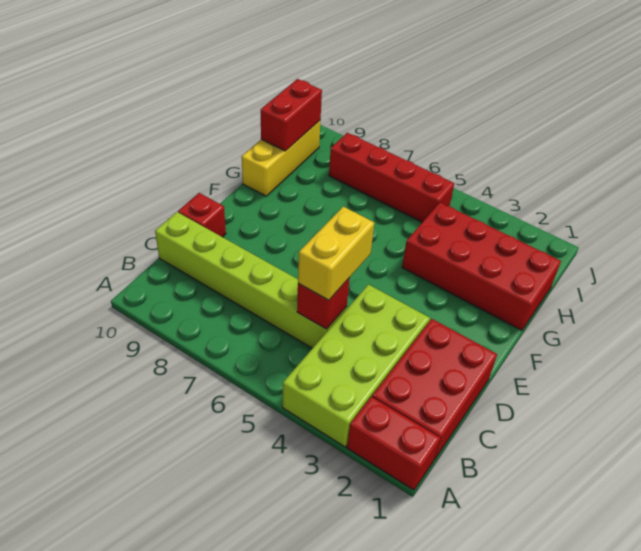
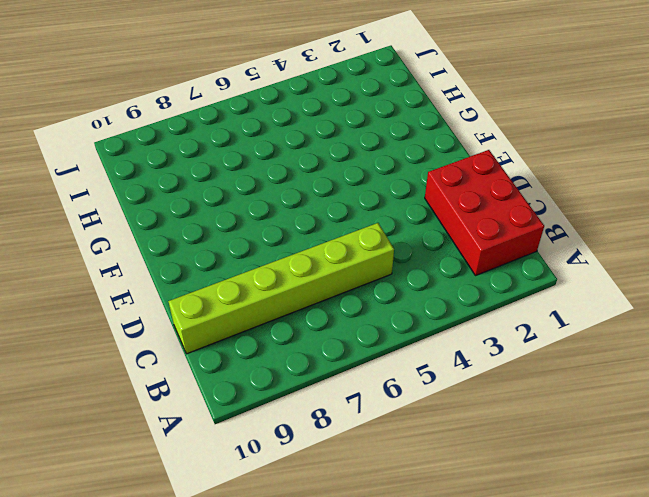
none -> red 1x2 brick [347,397,440,490]
none -> lime 2x4 brick [283,285,430,447]

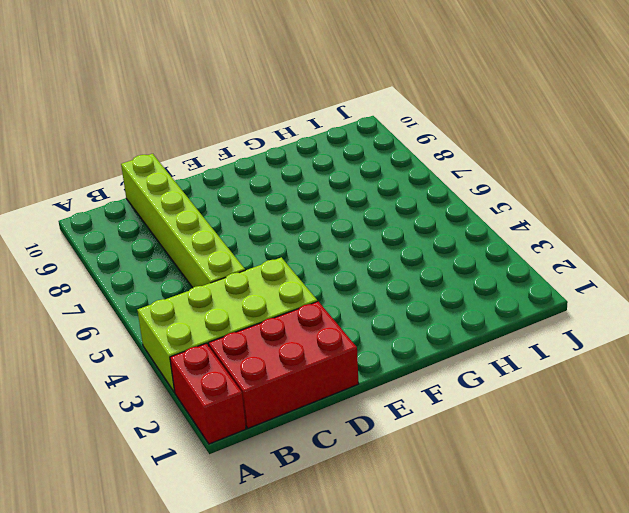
none -> red 1x1 brick [178,193,226,237]
none -> red 2x4 brick [402,203,561,330]

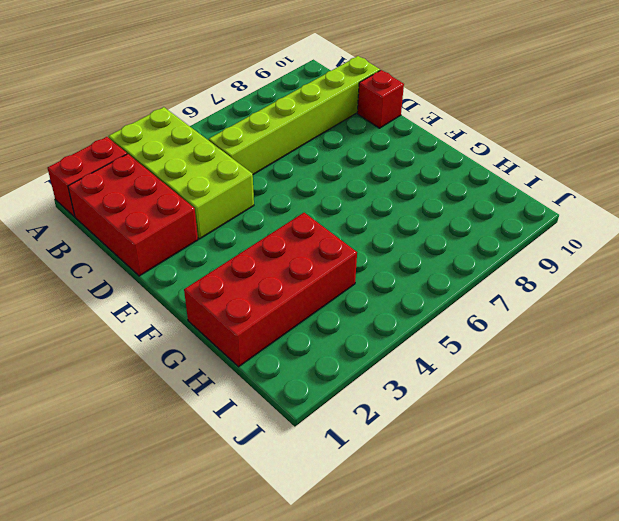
none -> yellow 1x3 brick [242,121,320,196]
none -> red 1x4 brick [329,133,454,222]

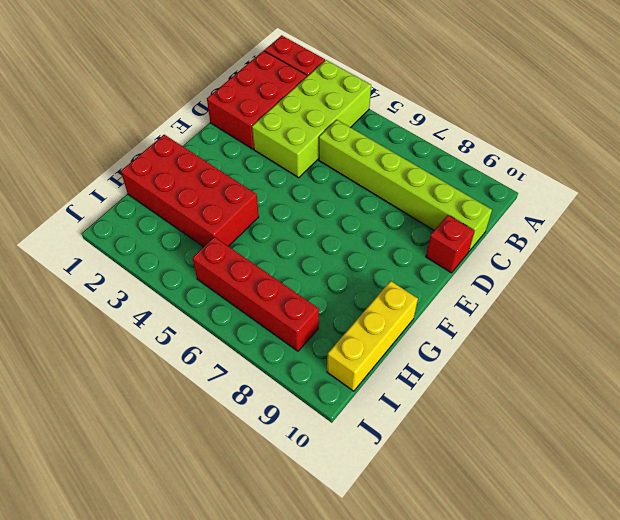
none -> red 1x1 brick [297,278,350,329]
none -> red 1x2 brick [261,79,322,151]

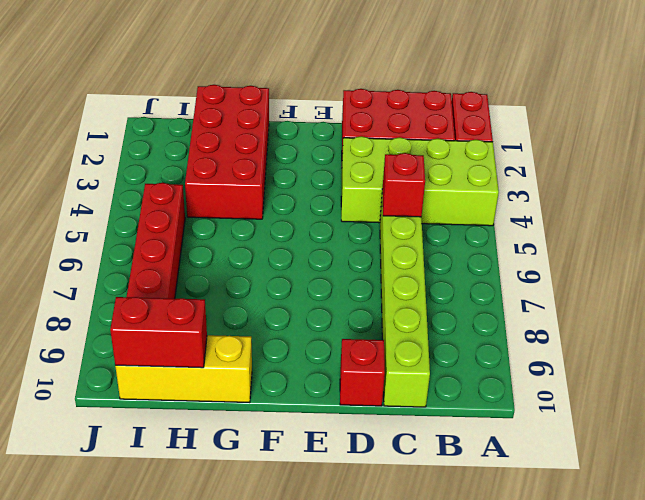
none -> yellow 1x2 brick [298,207,374,300]

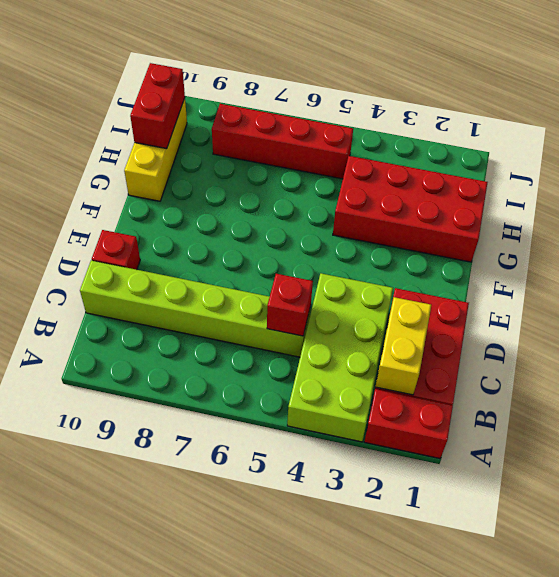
yellow 1x2 brick [376,297,431,395] -> yellow 1x2 brick moved to [298,207,374,300]

